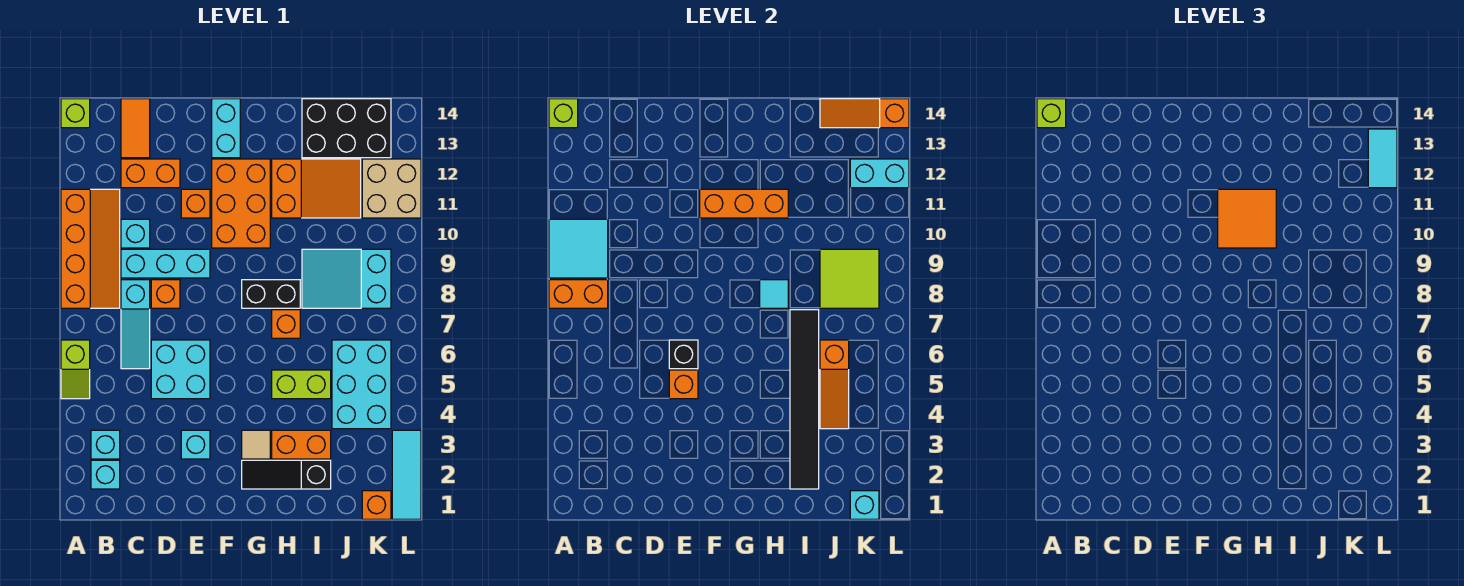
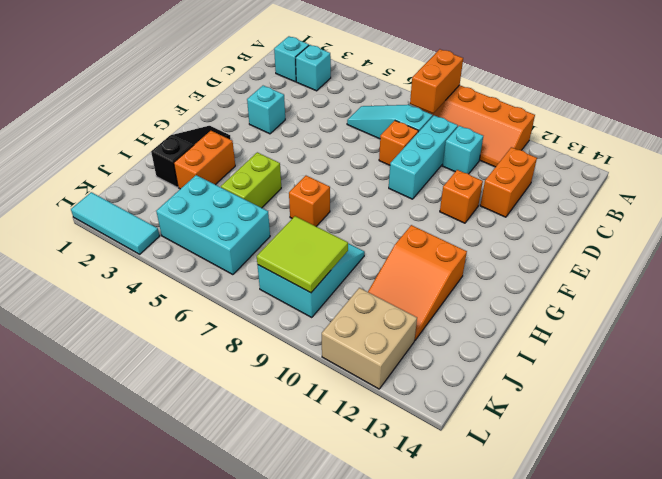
none -> lime 1x2 slope [61,340,90,399]
none -> lime 1x1 brick [61,99,90,128]
none -> orange 1x2 tile [121,99,150,158]
none -> cyan 2x2 brick [151,340,210,399]

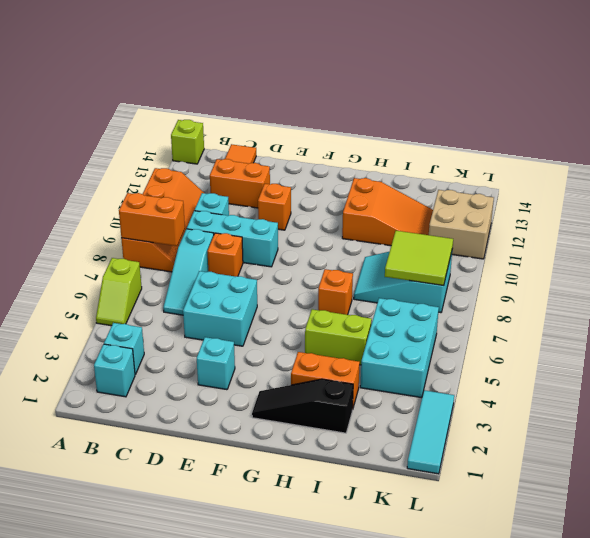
none -> orange 2x3 brick [212,159,270,248]
none -> cyan 1x2 brick [212,99,240,158]
none -> tan 1x1 tile [242,430,270,459]
none -> black 1x2 brick [242,280,300,308]

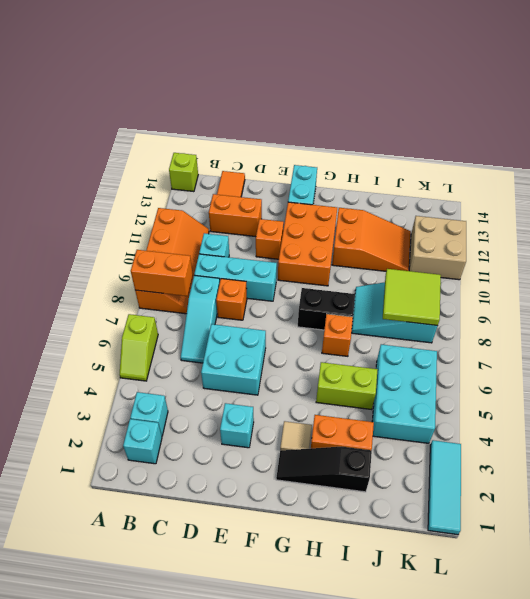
none -> black 2x3 brick [302,99,391,158]
none -> orange 1x1 brick [362,491,391,519]
none -> cyan 2x2 tile [549,219,608,278]
none -> lime 1x1 brick [549,99,578,128]

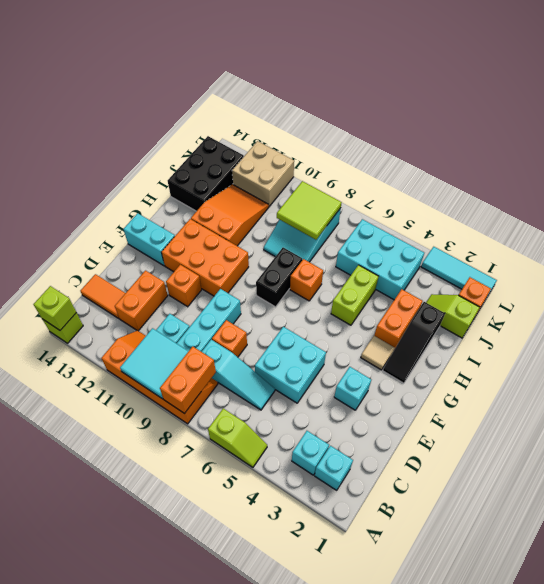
lime 1x2 slope [426,294,480,338] -> none
none -> orange 1x1 brick [669,370,698,399]
none -> black 1x1 brick [669,340,698,369]
none -> orange 1x3 brick [700,189,788,218]
none -> cyan 1x1 tile [760,280,788,308]

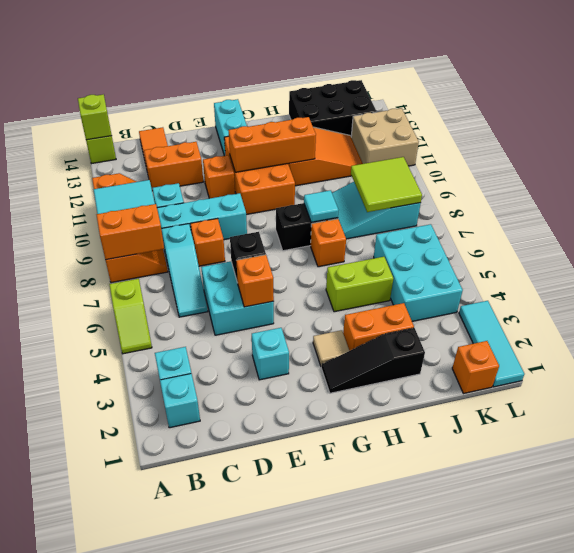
none -> black 1x6 tile [790,310,819,489]
none -> orange 1x3 slope [820,340,849,429]
none -> orange 1x3 slope [820,99,909,128]
none -> cyan 1x1 brick [850,491,879,519]

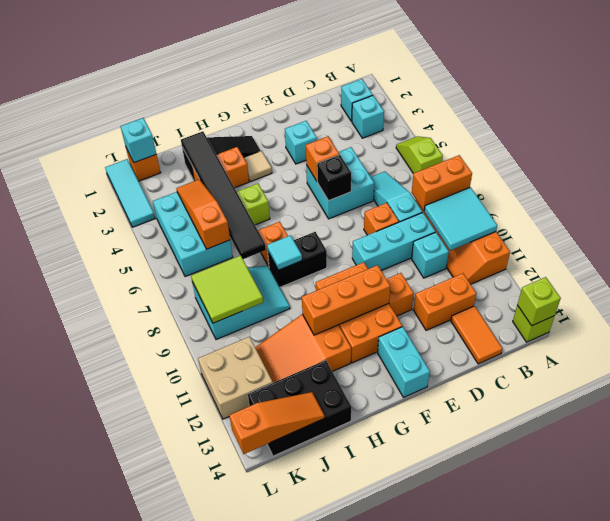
none -> cyan 1x2 brick [850,159,909,188]
none -> lime 1x1 brick [1037,99,1066,128]
none -> orange 2x2 tile [1218,189,1276,248]
none -> cyan 1x2 tile [1368,129,1397,188]

